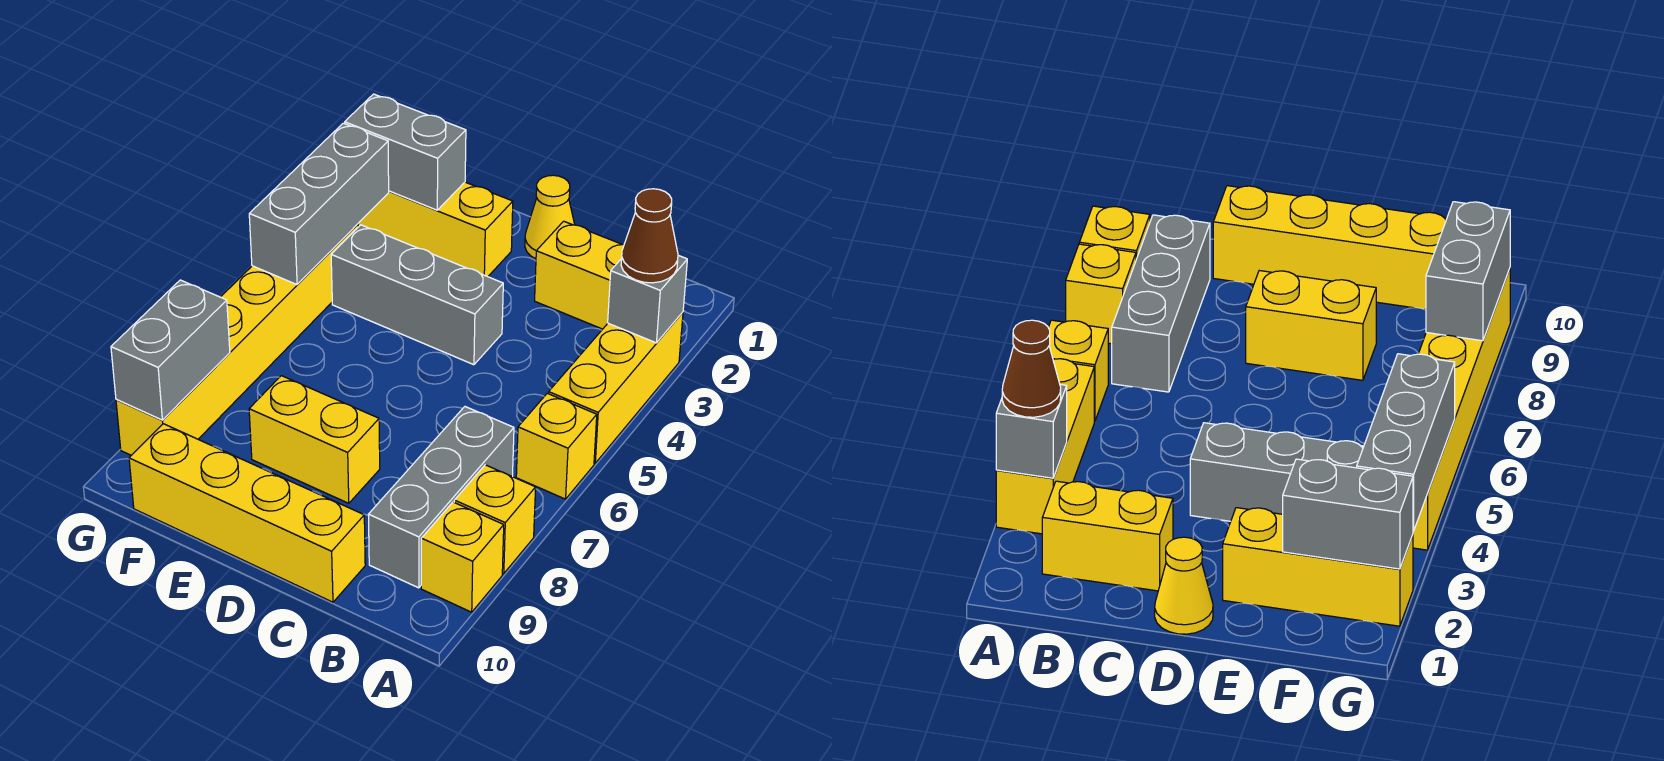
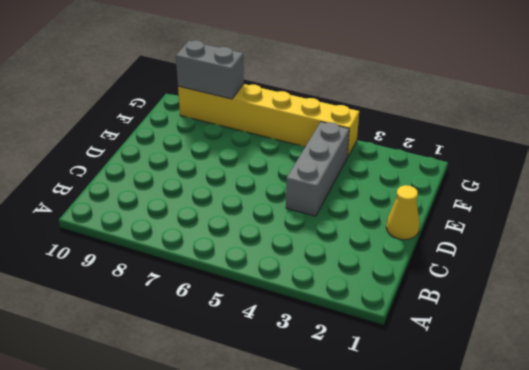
none -> yellow 1x3 brick [549,312,683,463]
none -> yellow 1x1 brick [516,393,597,499]
none -> yellow 1x1 brick [454,465,536,574]

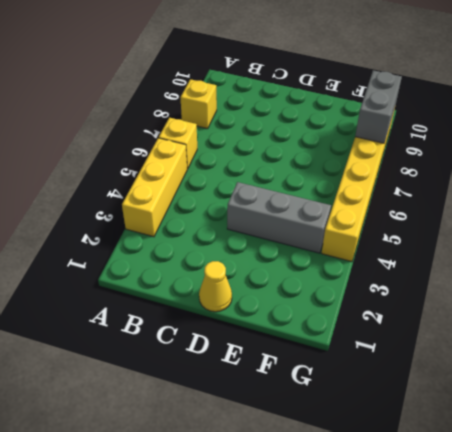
none -> yellow 1x1 brick [421,502,504,612]
none -> yellow 1x2 brick [535,221,624,329]
none -> grey 1x3 brick [368,407,514,588]

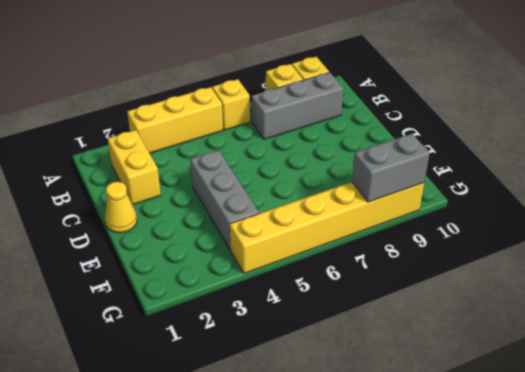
none -> yellow 1x4 brick [129,424,365,602]
none -> yellow 1x2 brick [249,376,380,503]
none -> yellow 1x3 brick [358,182,513,277]

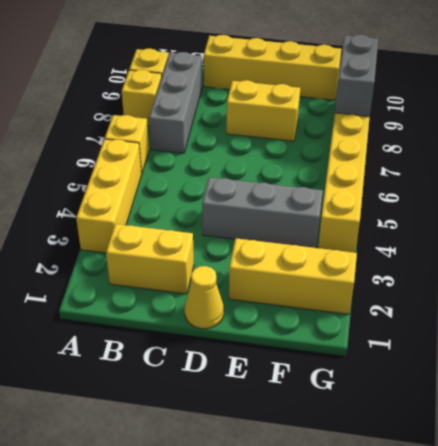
none -> grey 1x1 brick [608,255,687,343]
none -> grey 1x2 brick [345,94,466,210]
none -> grey 1x3 brick [249,123,389,285]

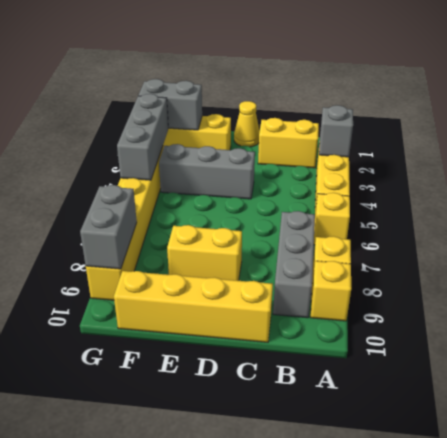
none -> brown 1x1 cone [621,189,678,283]

